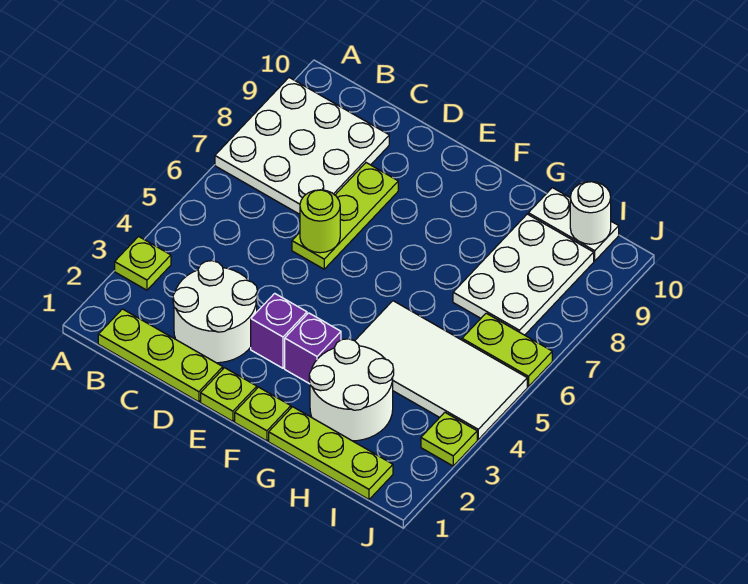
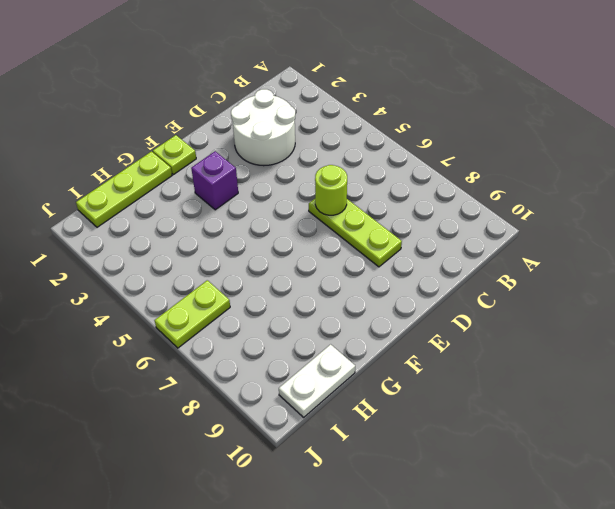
none -> lime 1x1 plate [115,237,171,290]
none -> white 3x3 plate [215,78,389,214]
none -> lime 1x3 plate [98,309,223,402]

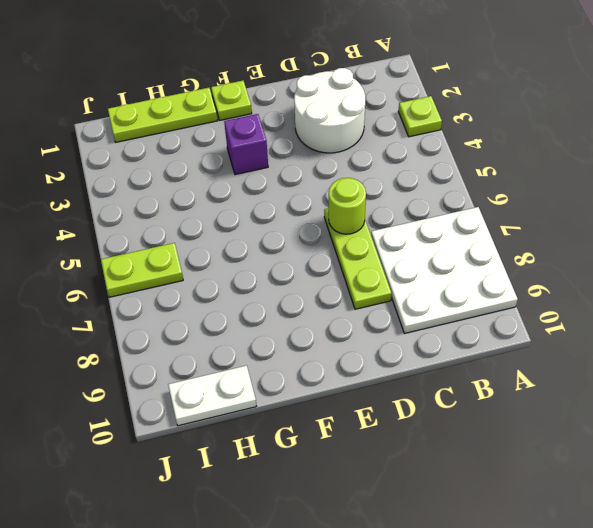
none -> lime 1x3 plate [98,309,223,402]
none -> lime 1x1 plate [201,368,257,421]
none -> purple 1x1 brick [251,293,307,368]

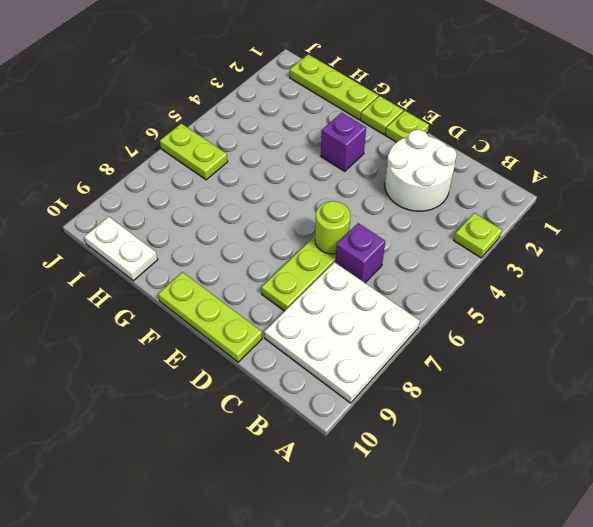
purple 1x1 brick [335,223,385,283] -> purple 1x1 brick moved to [251,293,307,368]
lime 1x3 plate [158,272,262,362] -> lime 1x3 plate moved to [98,309,223,402]
none -> white 2x2 round brick [309,339,394,441]
none -> white 2x4 tile [355,301,527,439]
none -> white 2x3 plate [453,214,594,335]

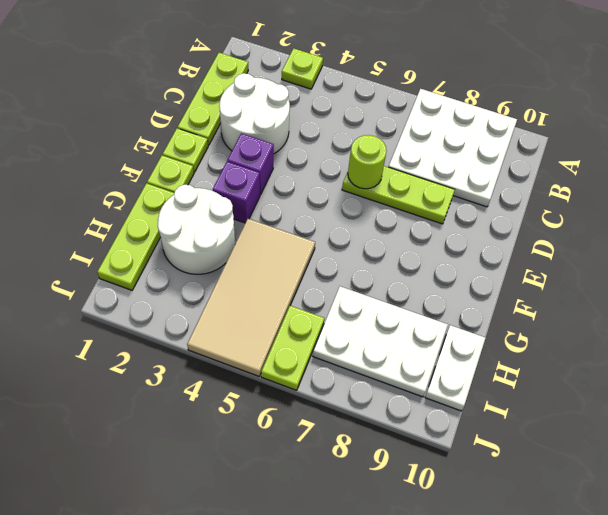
tan 2x4 tile [187,219,315,376] -> white 2x4 tile [355,301,527,439]
none -> lime 1x1 plate [421,412,477,466]
none -> white 1x1 round brick [570,181,611,244]

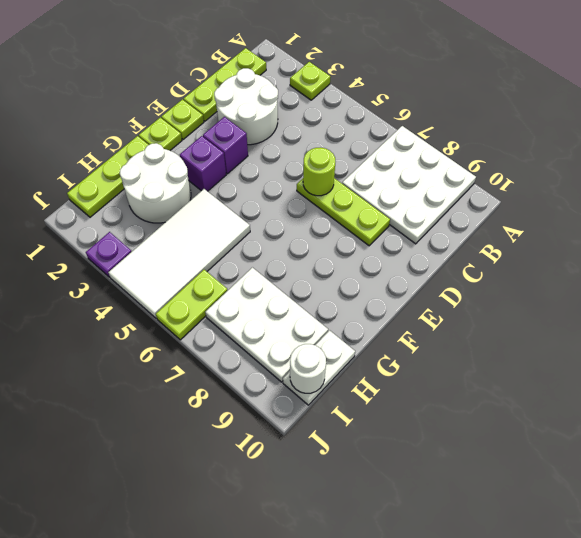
purple 1x1 plate [86,232,132,277] -> lime 1x1 plate [421,412,477,466]

